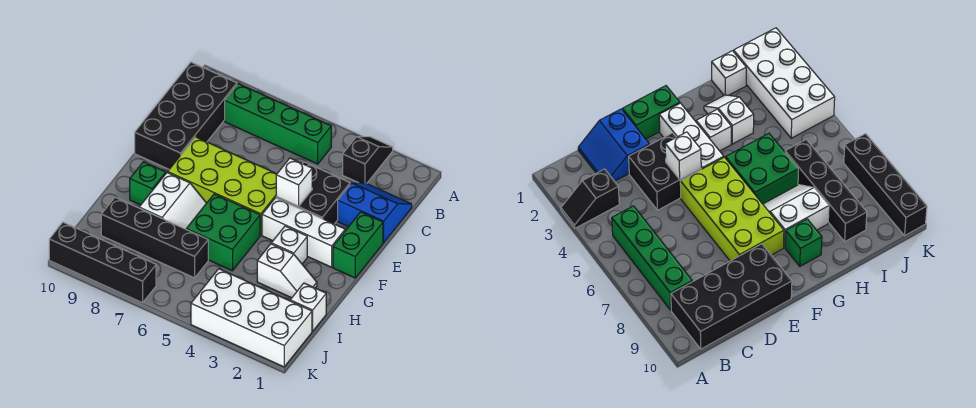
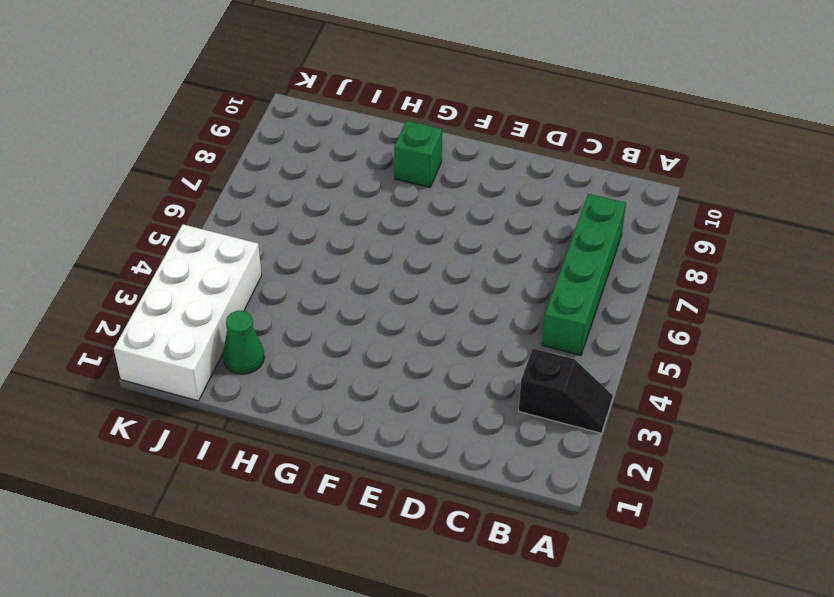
green 1x1 cone [223,311,264,374] -> none
none -> black 2x4 brick [135,62,237,169]
none -> blue 2x2 slope [338,183,412,242]
none -> black 2x2 brick [276,162,350,224]

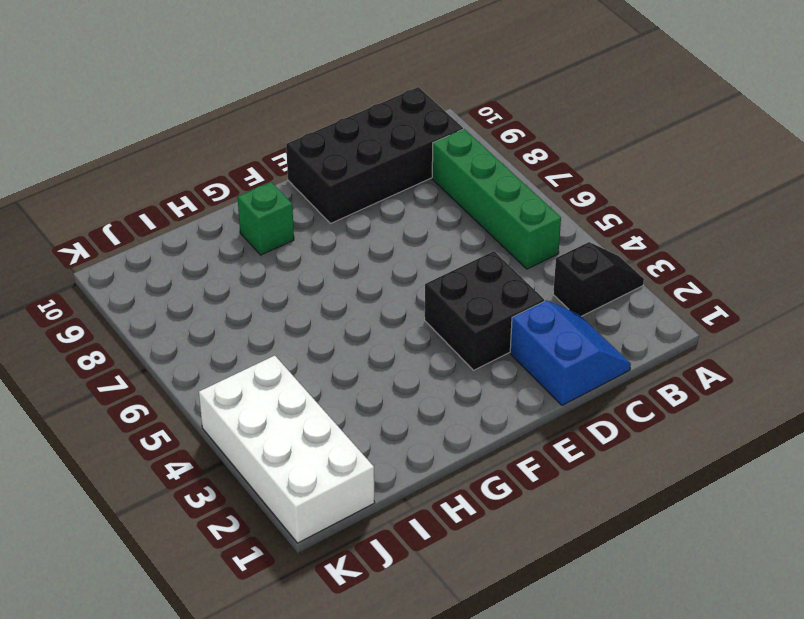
none -> green 1x2 brick [333,212,383,278]
none -> lime 2x4 brick [168,137,276,235]
none -> white 1x3 brick [262,198,345,267]

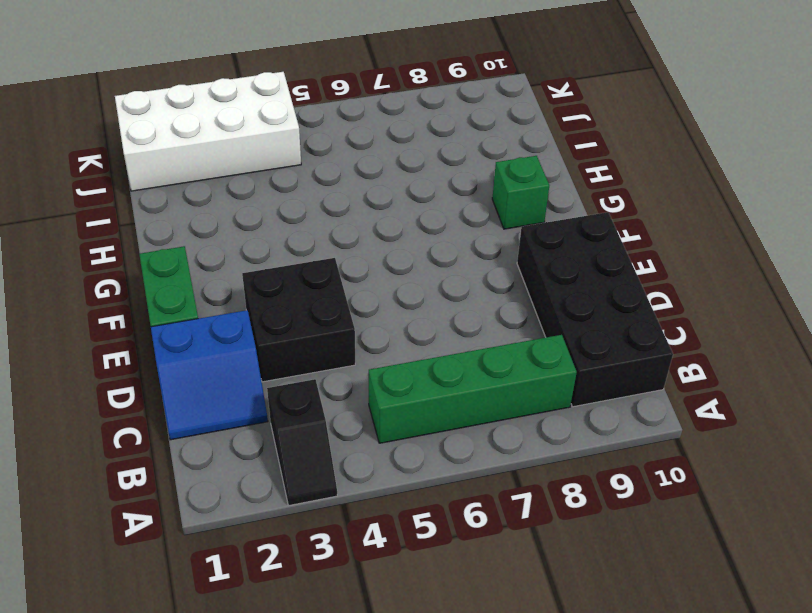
none -> lime 2x4 brick [168,137,276,235]
none -> white 1x3 brick [262,198,345,267]
none -> white 1x1 brick [271,226,307,264]

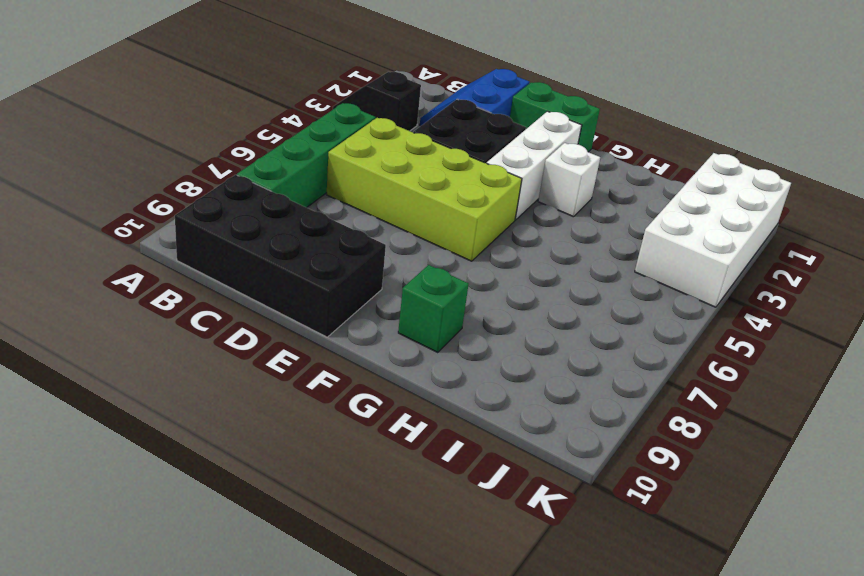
lime 2x4 brick [327,118,522,261] -> lime 2x4 brick turned to [168,137,276,235]
none -> green 2x2 brick [186,194,260,271]
none -> white 2x2 slope [139,172,206,229]
none -> white 1x2 slope [257,244,317,298]

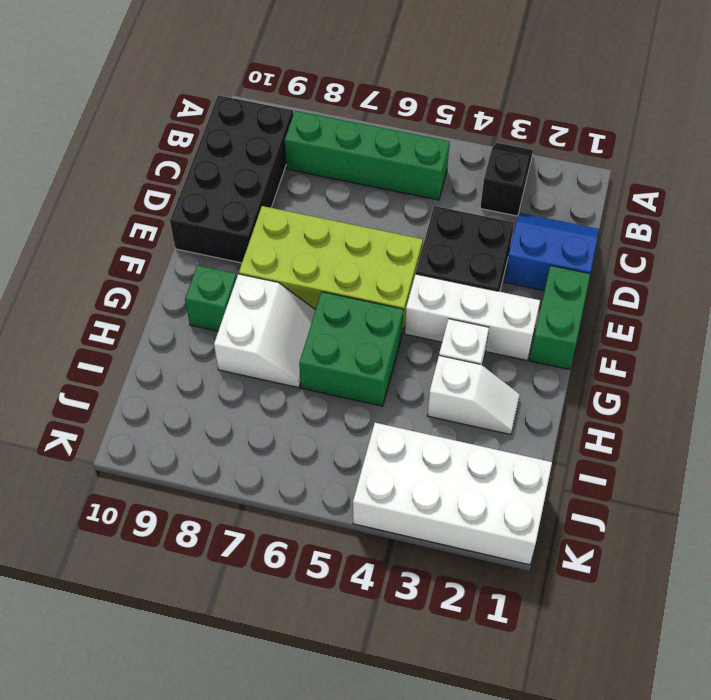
none -> white 1x1 brick [290,283,326,331]
none -> black 1x4 brick [101,197,208,278]
none -> black 1x4 brick [49,222,156,303]

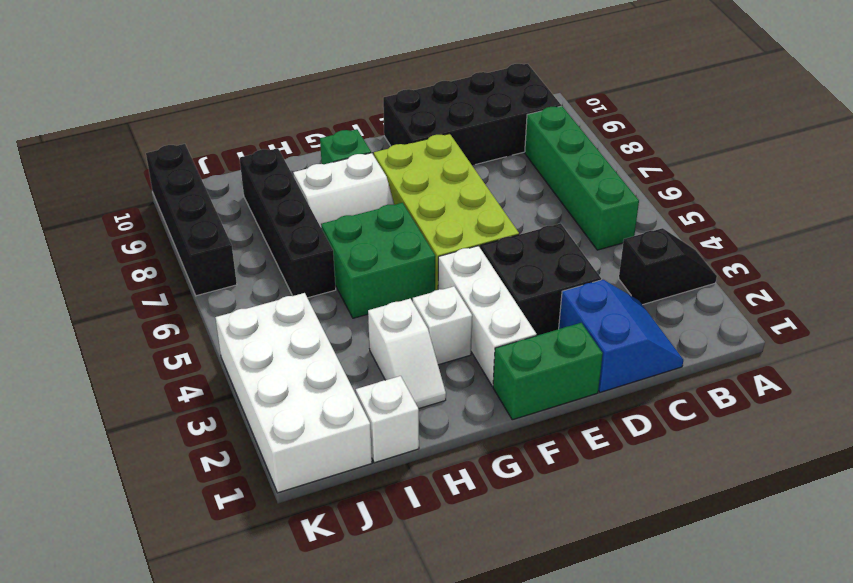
none -> white 1x1 brick [276,158,312,206]

